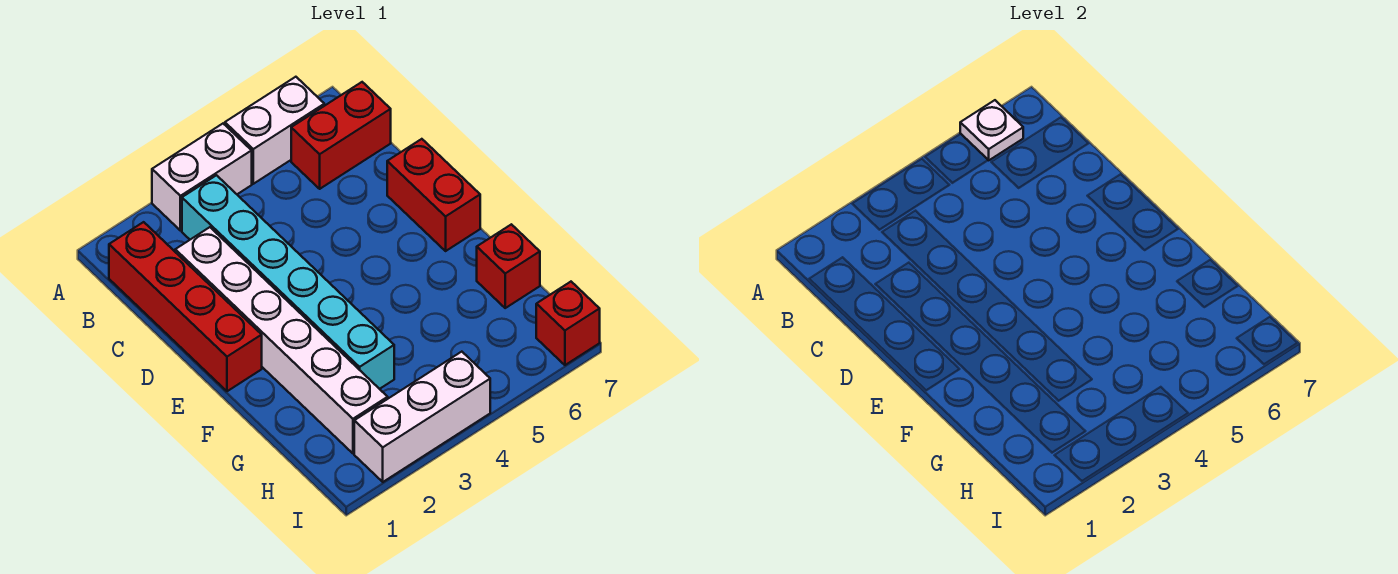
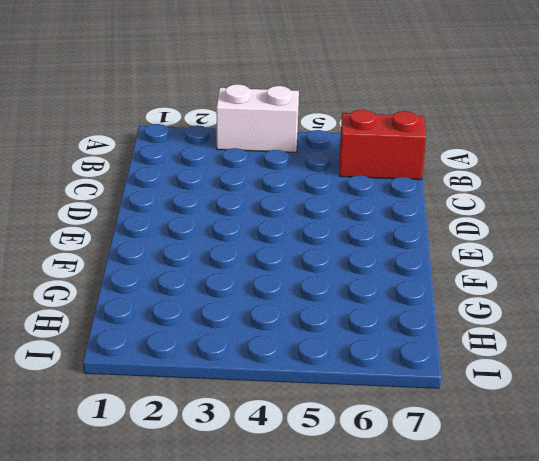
none -> white 1x2 brick [225,77,324,184]
none -> red 1x4 brick [109,222,262,391]

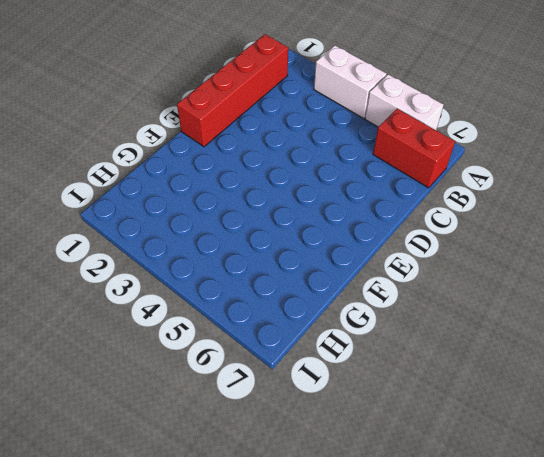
none -> cyan 1x6 brick [182,175,394,389]
none -> white 1x6 brick [175,227,388,453]

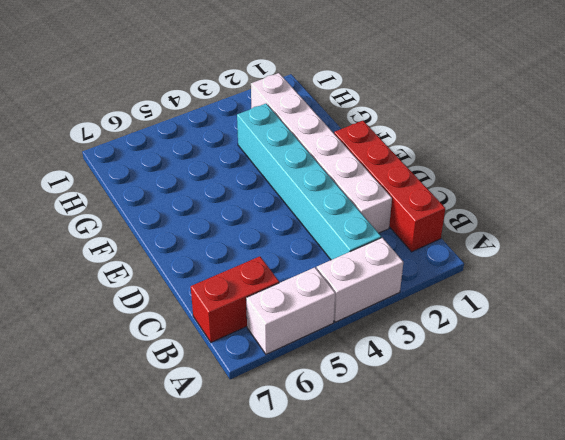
none -> red 1x2 brick [387,139,480,251]
none -> red 1x1 brick [477,224,540,308]

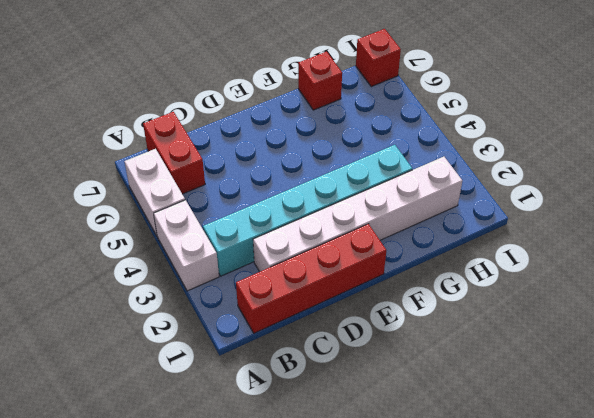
none -> red 1x2 brick [387,139,480,251]
none -> white 1x3 brick [354,352,490,482]

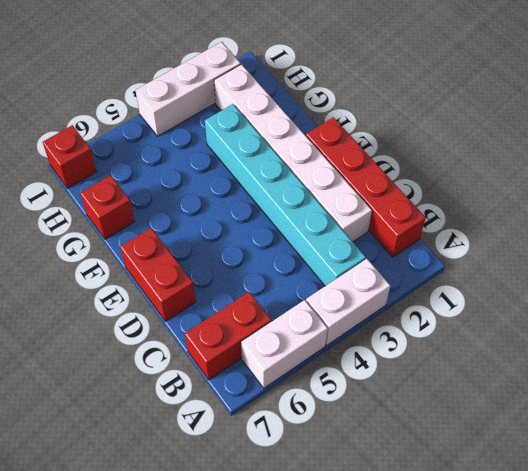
none -> white 1x1 plate [960,100,1023,160]

